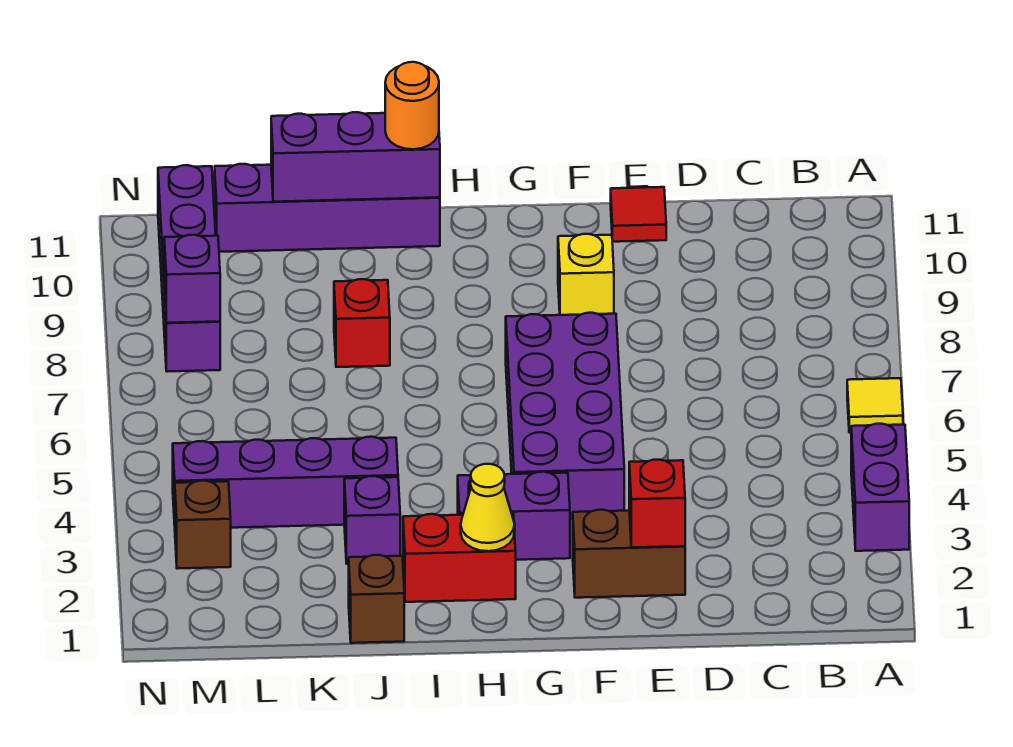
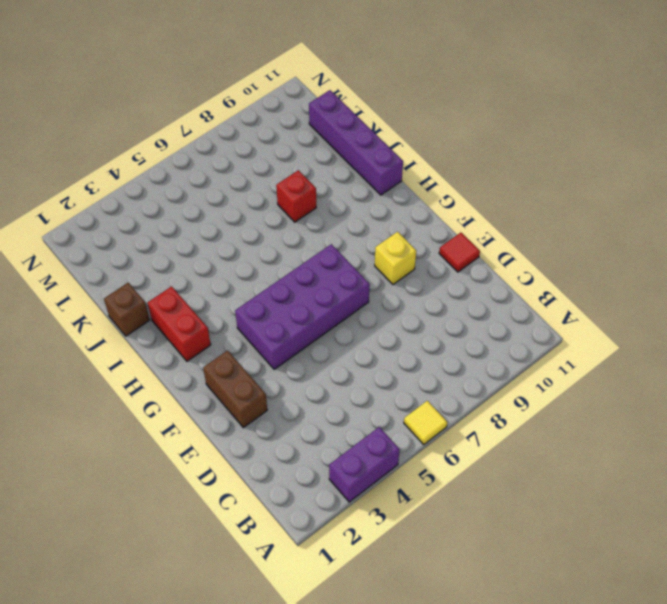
none -> purple 1x2 brick [458,472,570,560]
none -> purple 1x1 brick [344,476,400,564]
none -> purple 1x4 brick [173,437,398,528]

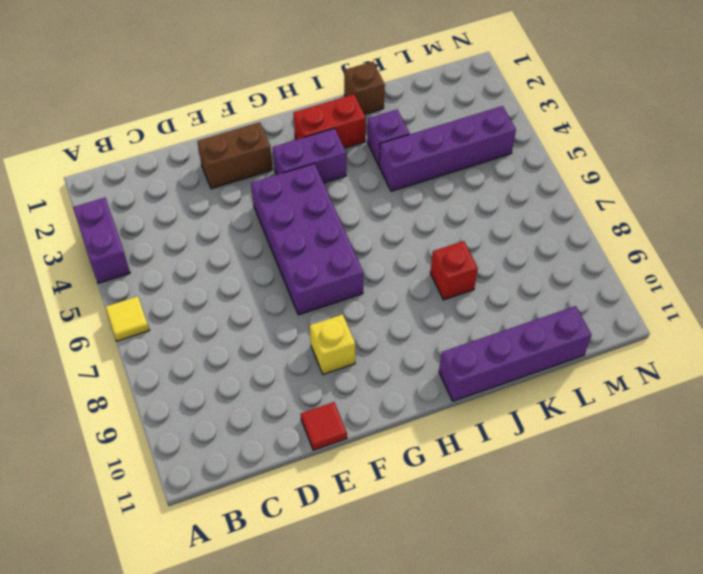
none -> brown 1x1 brick [175,481,231,569]
none -> purple 1x4 brick [158,165,220,372]
none -> red 1x1 brick [629,460,685,548]

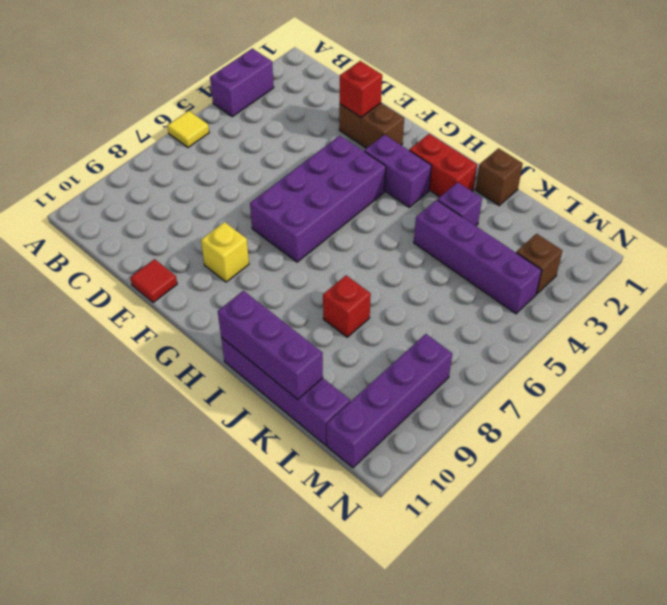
none -> yellow 1x1 cone [461,464,515,551]
none -> purple 1x1 brick [164,235,220,323]
none -> orange 1x1 round brick [385,62,439,149]

